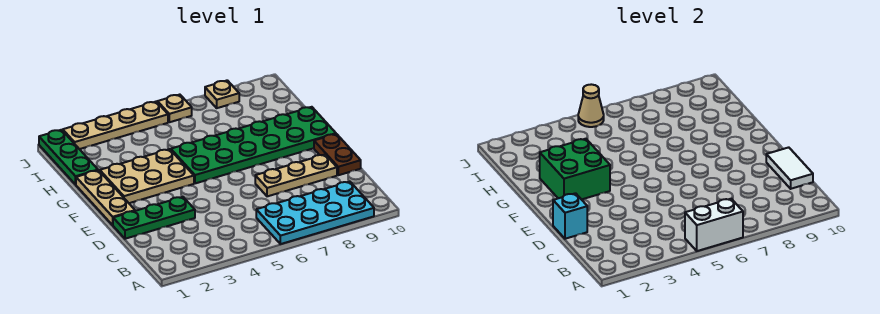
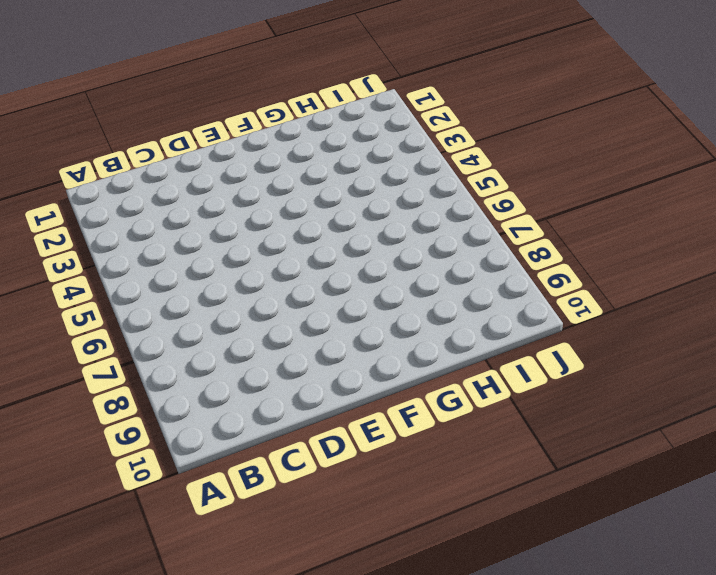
none -> cyan 2x4 plate [256,182,374,244]
none -> green 1x3 plate [113,197,195,239]
none -> tan 1x3 plate [255,155,337,196]

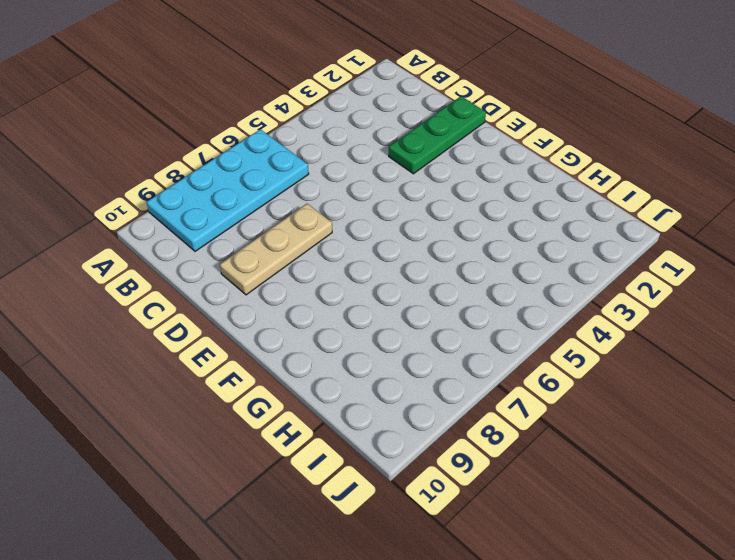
none -> brown 1x2 plate [314,134,361,175]
none -> tan 1x3 plate [76,170,135,225]
none -> tan 2x3 plate [100,149,194,203]

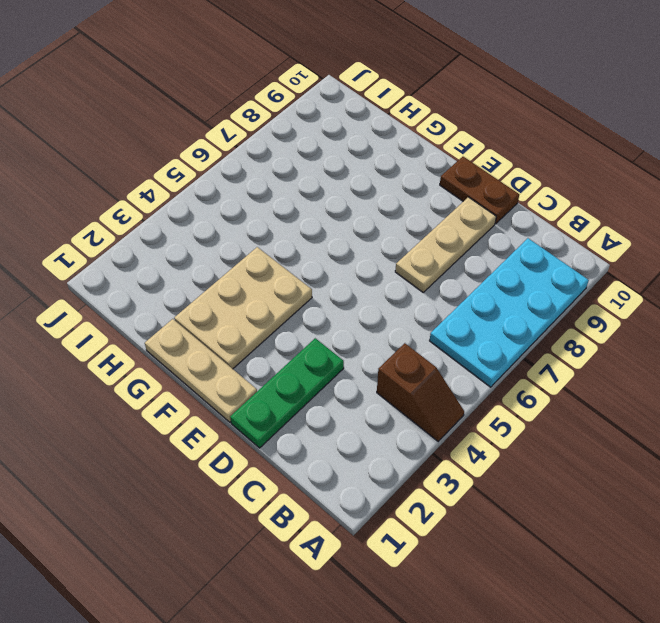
brown 1x2 slope [377,343,464,441] -> none
none -> green 2x6 plate [171,107,336,183]
none -> green 1x3 plate [39,130,98,185]
none -> tan 1x4 plate [63,102,168,149]

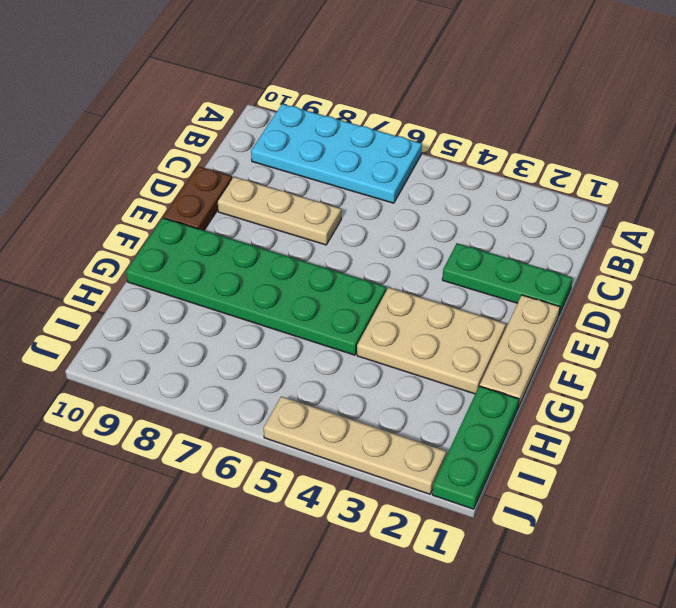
none -> tan 1x1 plate [157,95,192,122]
none -> tan 1x1 plate [205,80,239,108]
none -> white 1x2 brick [685,199,743,251]

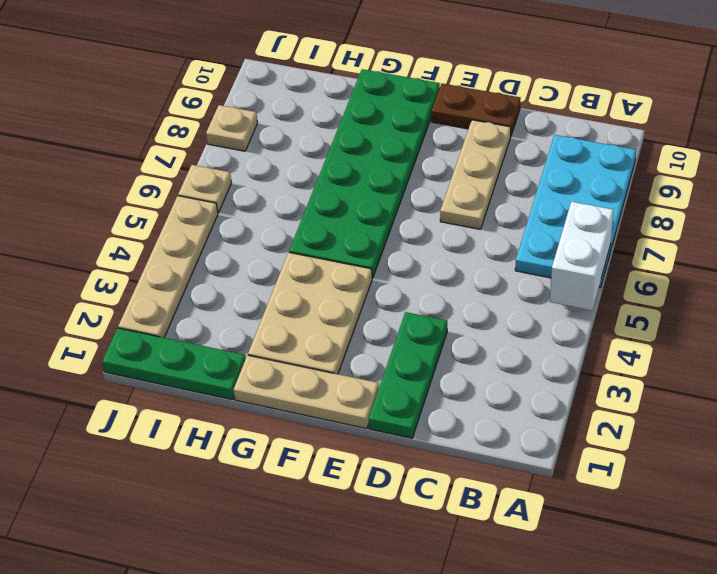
none -> white 1x2 tile [766,147,813,189]
none -> cyan 1x1 brick [553,193,587,239]
none -> green 2x2 brick [540,139,610,200]

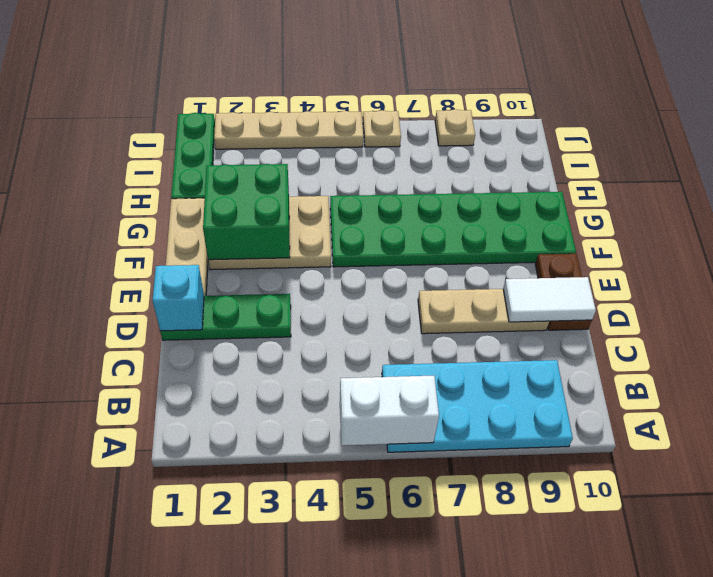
white 1x2 tile [503,277,596,322] -> white 1x2 tile turned to [766,147,813,189]
none -> tan 1x1 cone [578,84,604,127]

